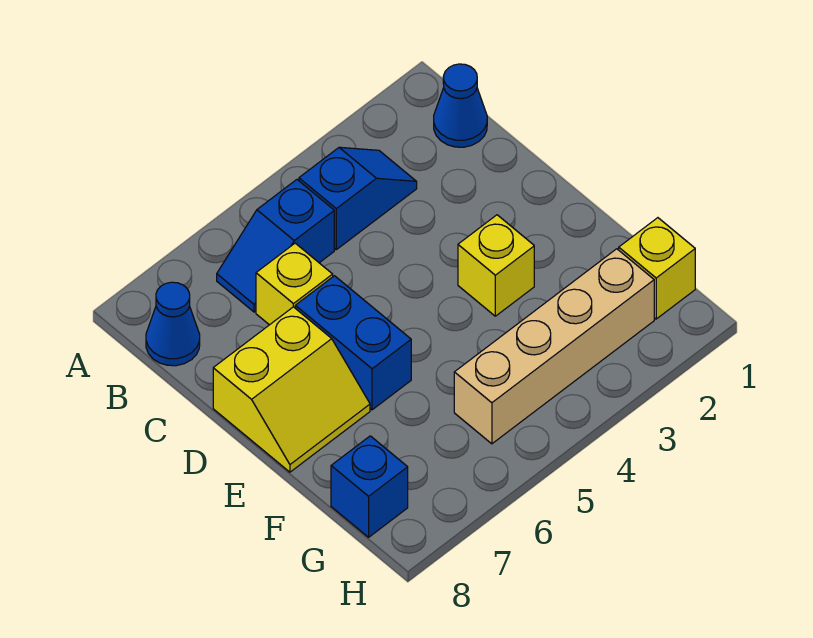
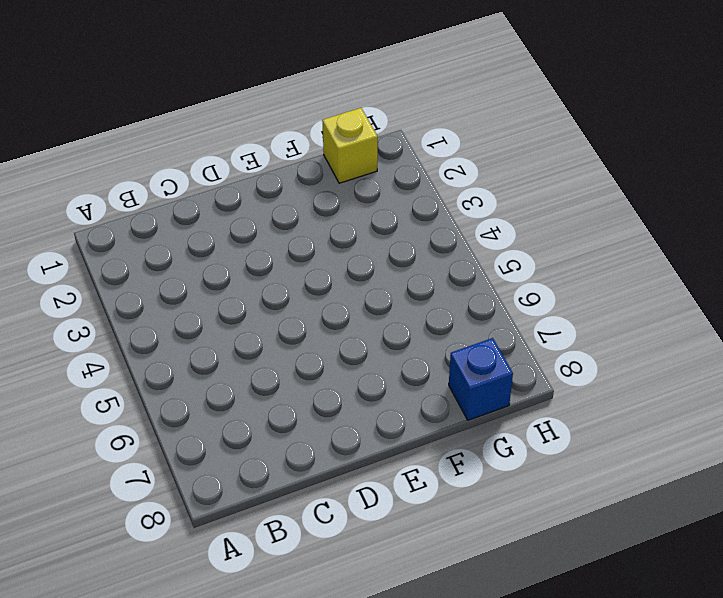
none -> blue 1x1 cone [434,64,487,147]
none -> blue 1x2 slope [299,147,417,250]

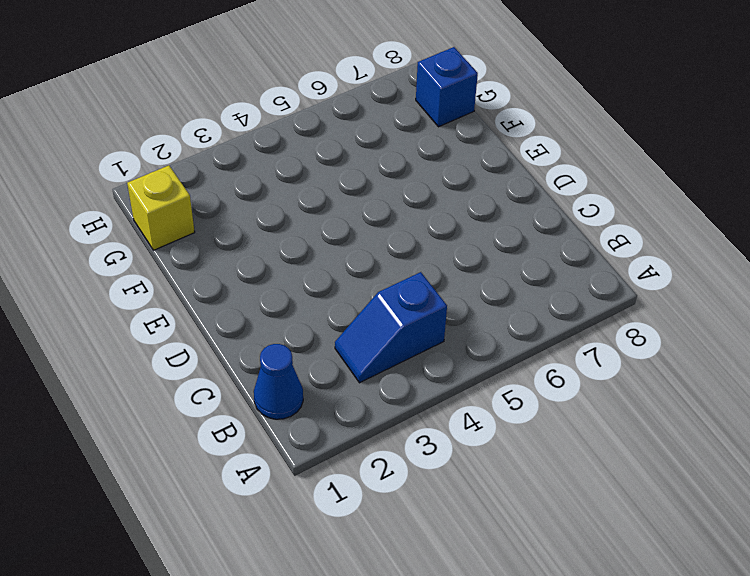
none -> blue 1x2 slope [217,180,334,312]
none -> blue 1x1 cone [146,282,200,366]

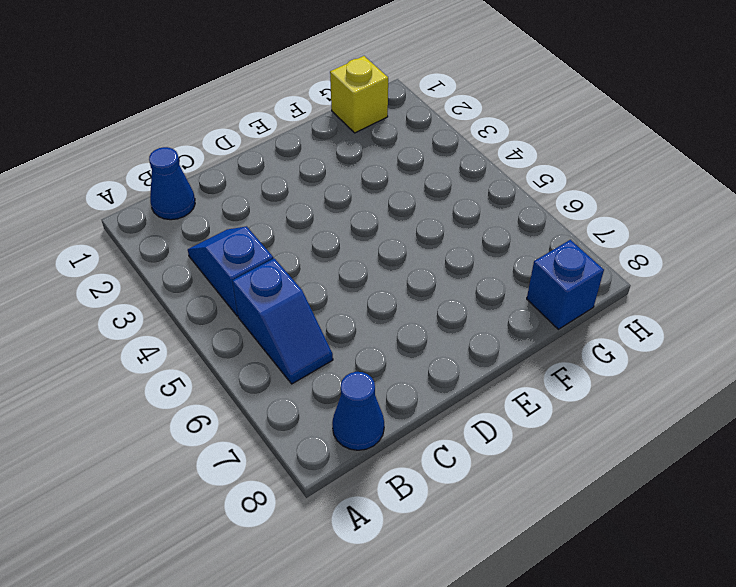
none -> yellow 1x1 brick [256,243,333,325]
none -> blue 1x2 brick [295,276,411,410]

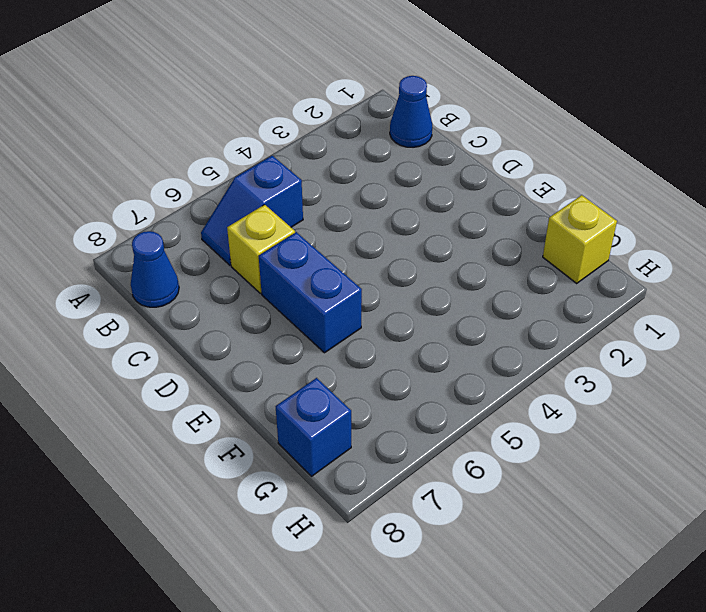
none -> blue 1x2 slope [299,147,417,250]
none -> yellow 2x2 slope [213,307,370,472]

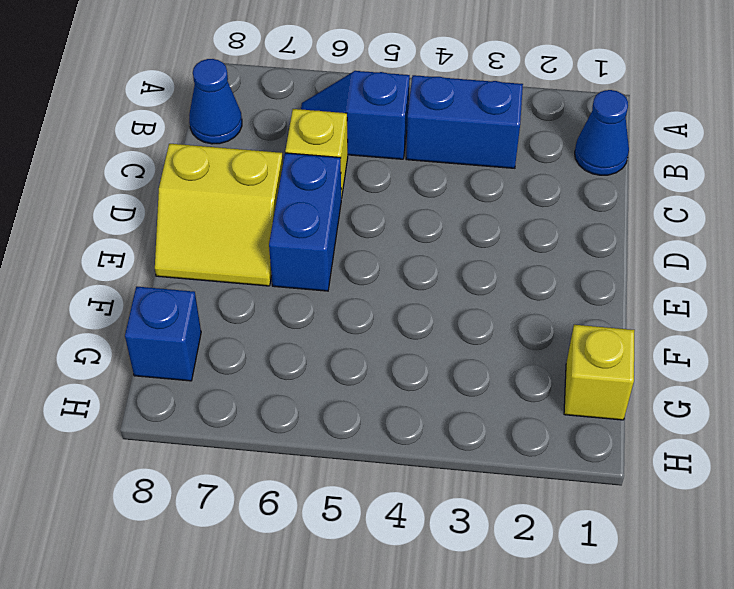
blue 1x2 brick [406,75,523,168] -> blue 1x2 slope [299,147,417,250]
none -> yellow 1x1 brick [458,215,534,316]
none -> tan 1x4 brick [454,249,654,444]

